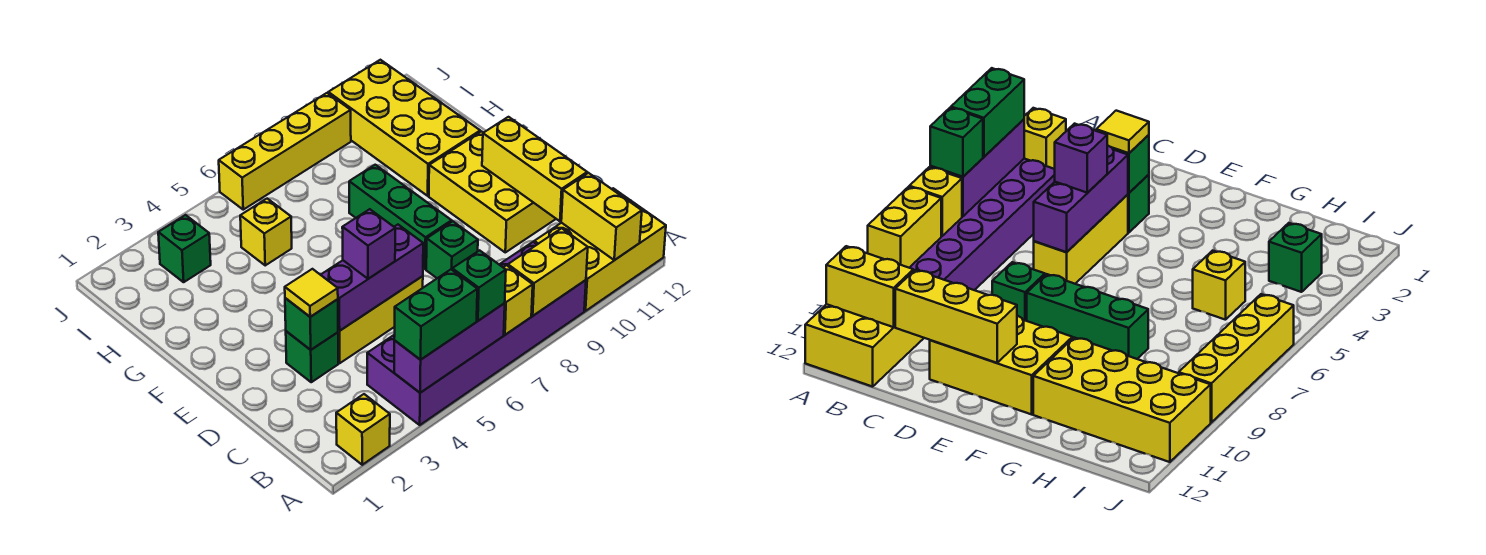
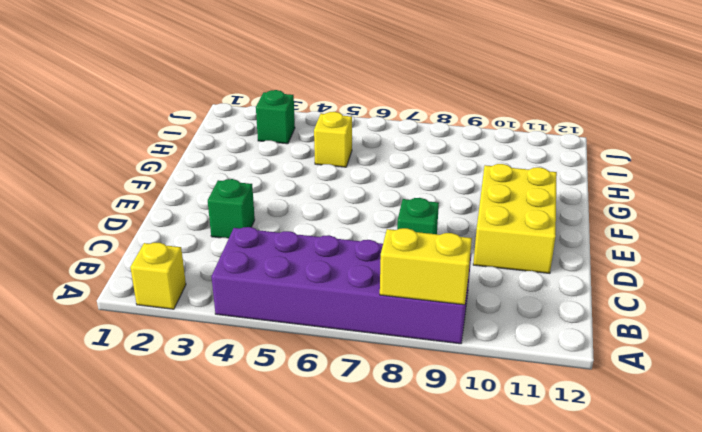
none -> yellow 2x3 brick [534,188,666,311]
none -> yellow 1x3 brick [338,276,423,363]
none -> green 1x3 brick [349,165,452,269]

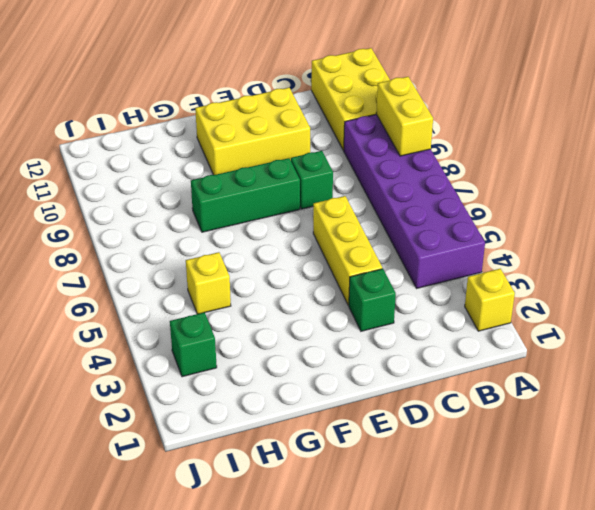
none -> yellow 2x4 brick [328,60,480,196]
none -> yellow 1x4 brick [219,93,351,210]
none -> purple 1x3 brick [394,303,505,393]

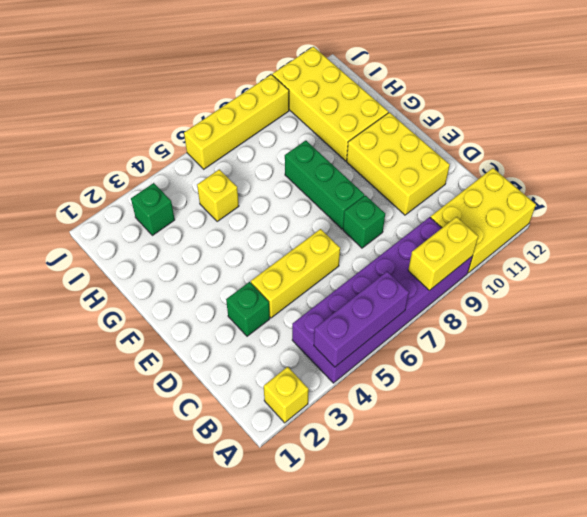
none -> yellow 1x1 brick [503,265,533,335]
none -> yellow 1x2 brick [561,173,642,260]
none -> yellow 1x3 brick [482,117,587,221]

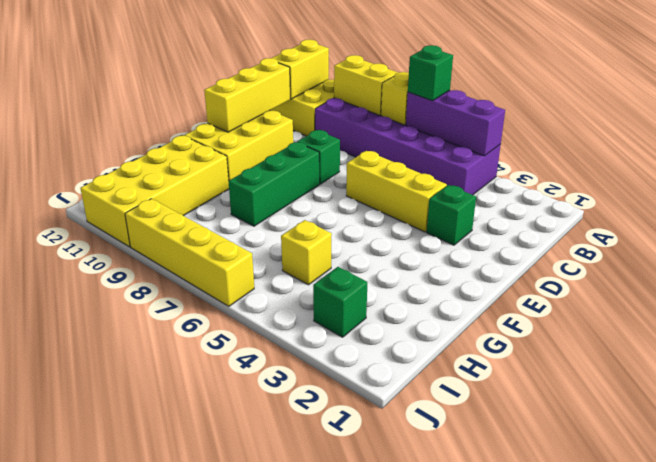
none -> yellow 1x1 brick [336,394,390,465]
none -> green 1x1 brick [285,298,338,350]
none -> purple 1x3 brick [321,225,423,331]

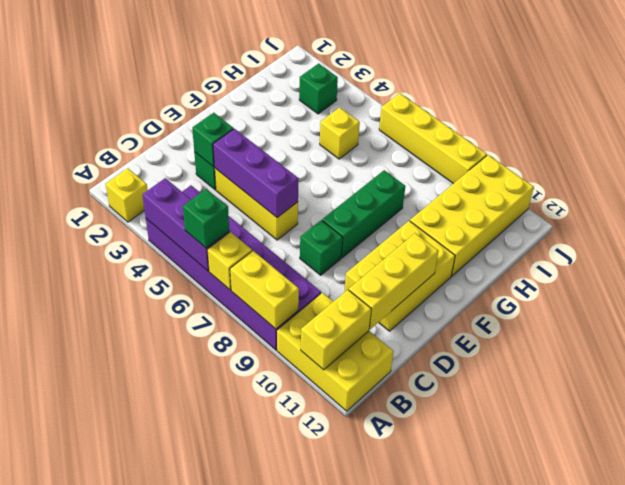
none -> green 1x2 brick [394,269,477,360]
none -> yellow 1x1 tile [285,269,338,317]
none -> purple 1x1 brick [342,209,395,279]

